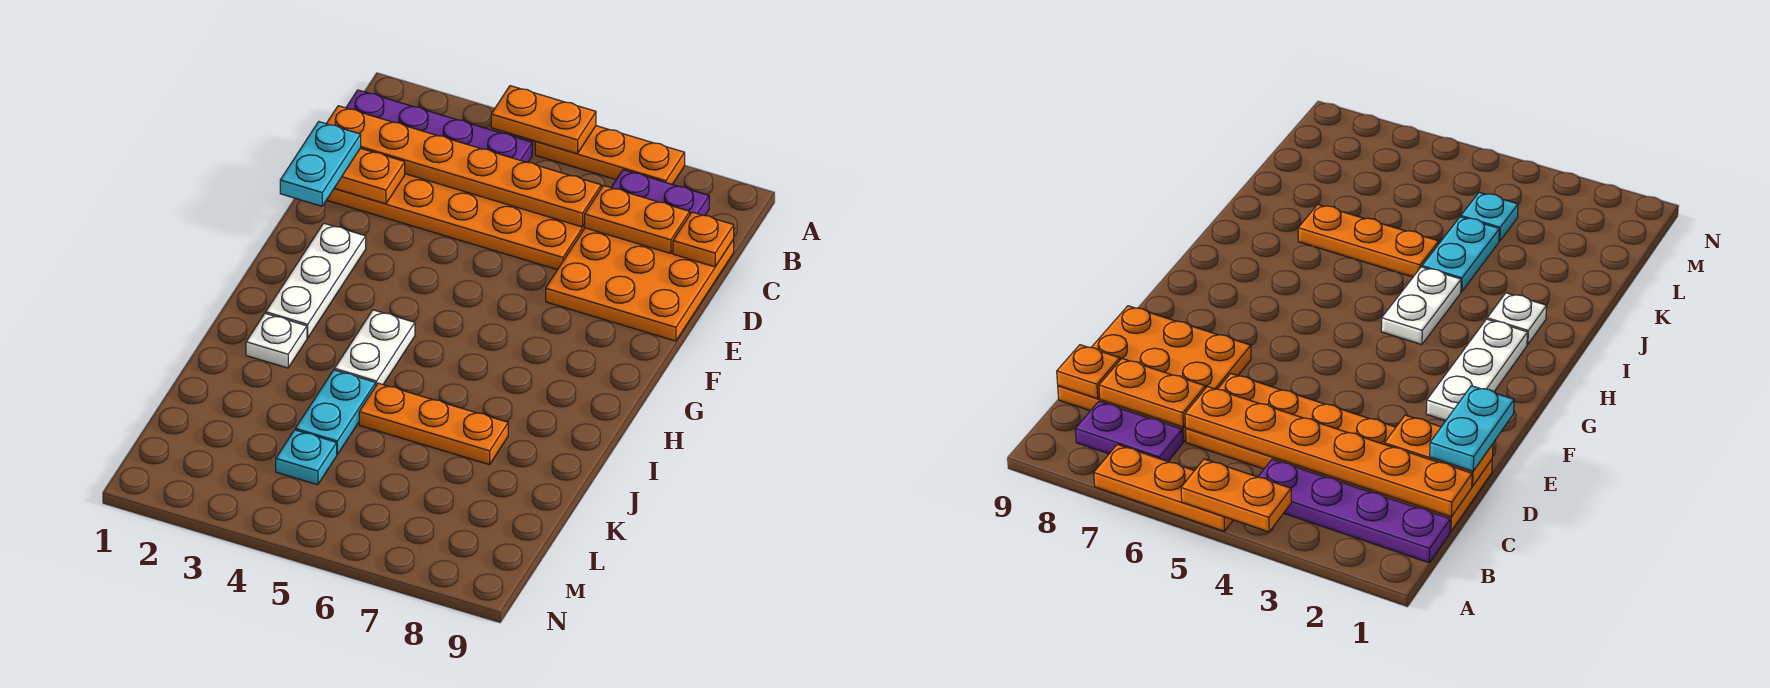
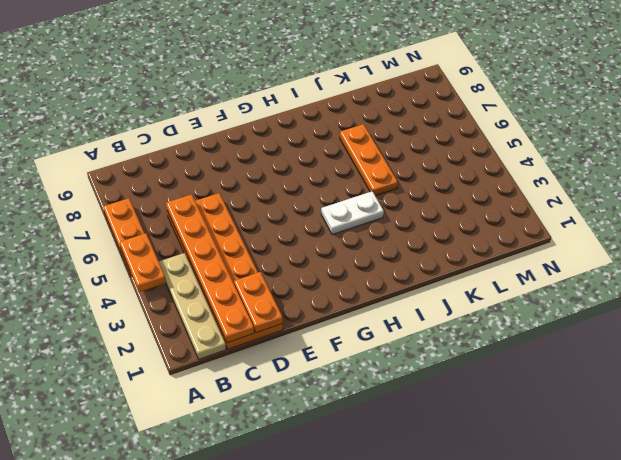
tan 1x4 plate [159,253,226,359] -> purple 1x4 plate [346,90,532,162]
none -> purple 1x2 plate [611,170,709,216]
none -> orange 3x3 plate [546,228,734,341]
none -> white 1x3 plate [266,223,366,338]

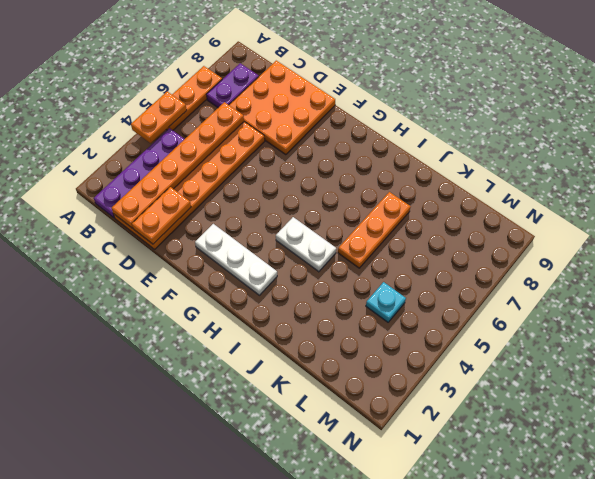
none -> white 1x1 plate [246,313,307,368]
none -> cyan 1x2 plate [295,370,376,454]
none -> orange 1x2 plate [585,186,690,254]

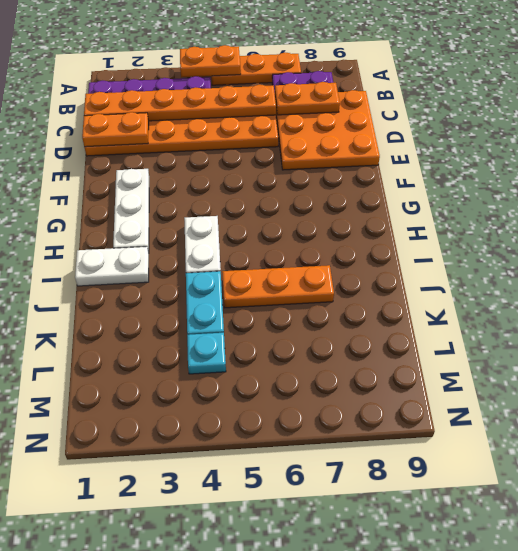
white 1x2 plate [75,247,149,286] -> white 1x1 plate [246,313,307,368]
none -> orange 1x1 plate [673,212,734,267]
none -> cyan 1x2 plate [280,122,361,206]

